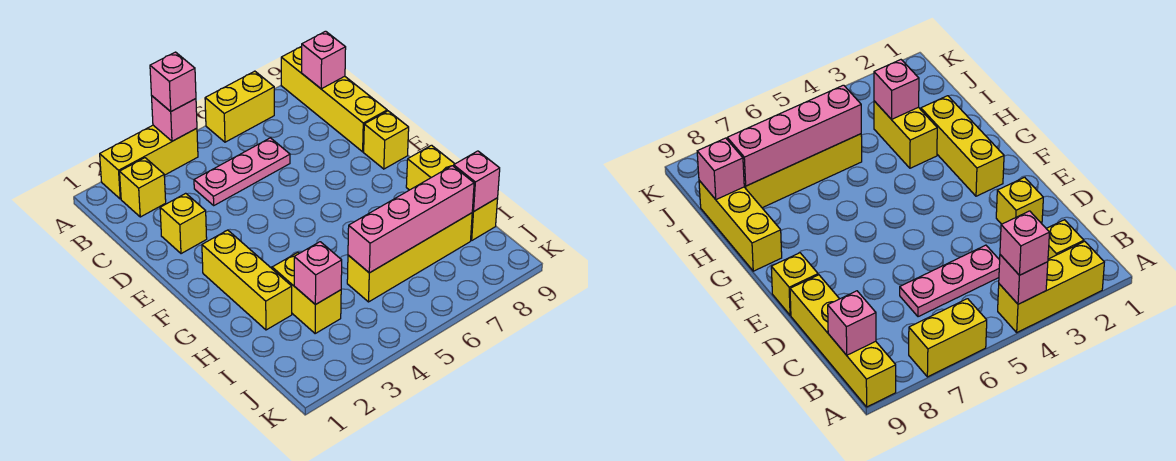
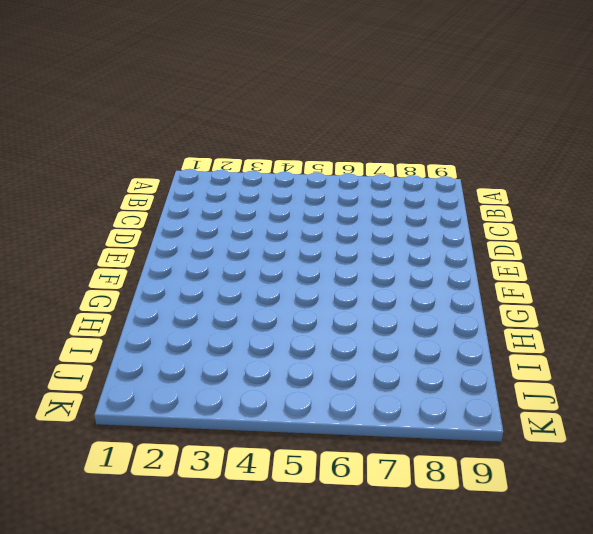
none -> yellow 1x3 brick [100,125,198,199]
none -> yellow 1x2 brick [205,71,274,142]
none -> yellow 1x4 brick [281,46,387,152]

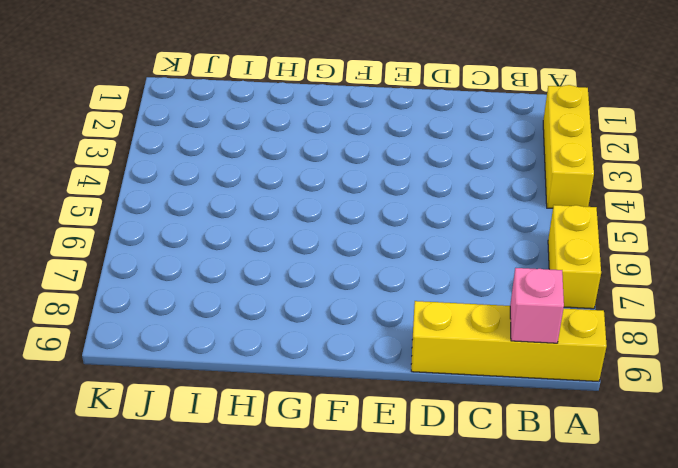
none -> yellow 1x1 brick [120,158,166,217]
none -> pink 1x3 plate [194,138,290,205]
none -> yellow 1x1 brick [160,193,207,254]

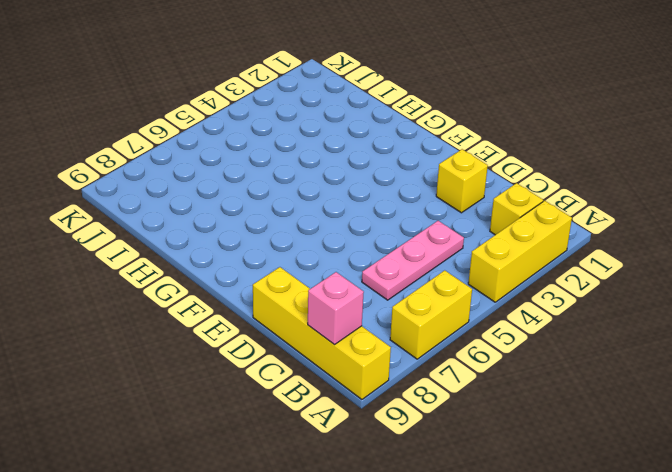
none -> yellow 1x1 brick [364,111,409,169]
none -> yellow 1x3 brick [202,230,292,330]
none -> yellow 1x3 brick [406,145,498,240]

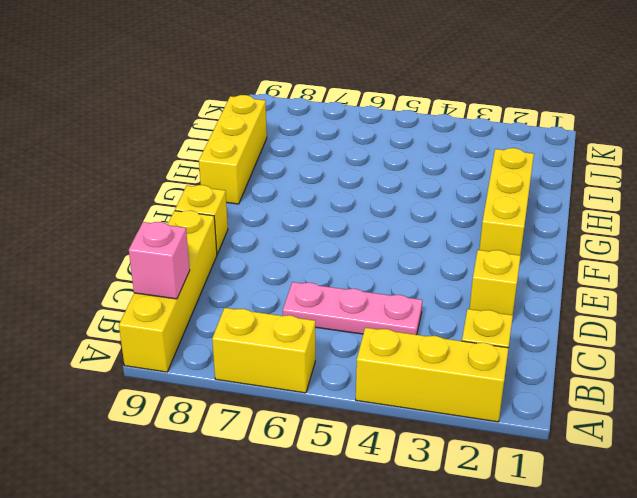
none -> yellow 1x2 brick [272,252,341,333]
none -> yellow 1x4 brick [347,213,472,302]
none -> pink 1x1 brick [152,96,197,141]

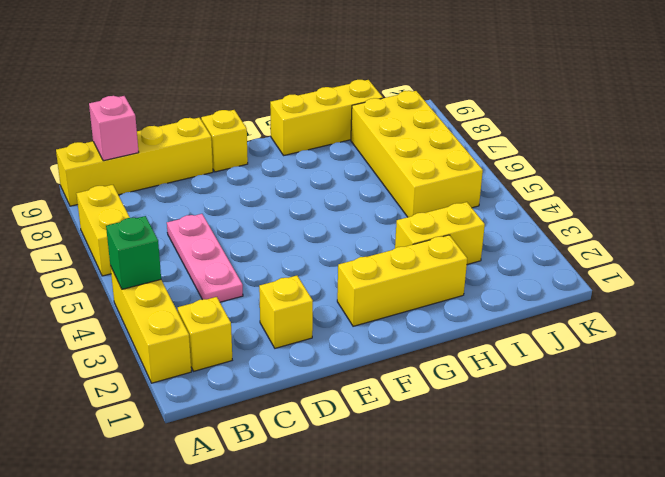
green 1x1 brick [106,216,161,289] -> pink 1x1 brick [152,96,197,141]
yellow 2x4 brick [351,91,483,217] -> yellow 1x4 brick [347,213,472,302]
none -> pink 1x1 brick [294,242,342,305]
none -> pink 1x4 brick [348,166,474,273]
none -> pink 1x1 brick [454,151,500,212]

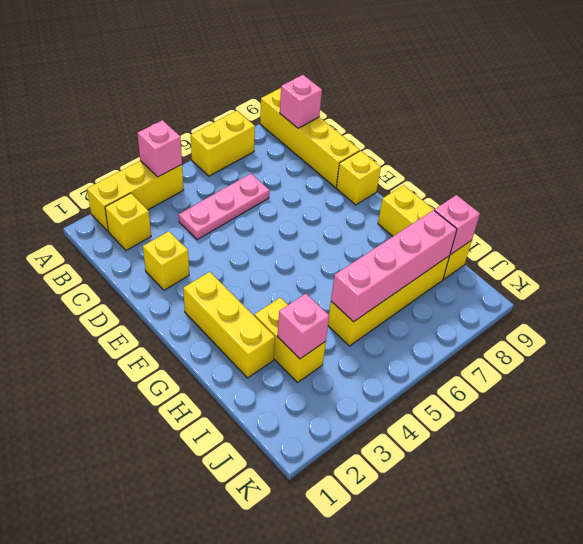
none -> pink 1x1 brick [150,52,196,111]

